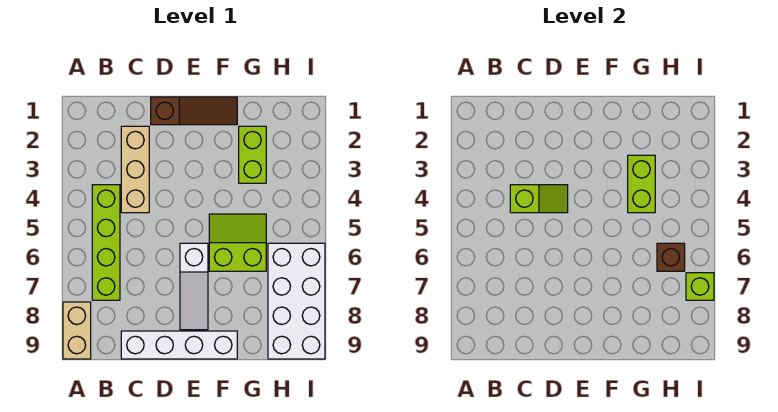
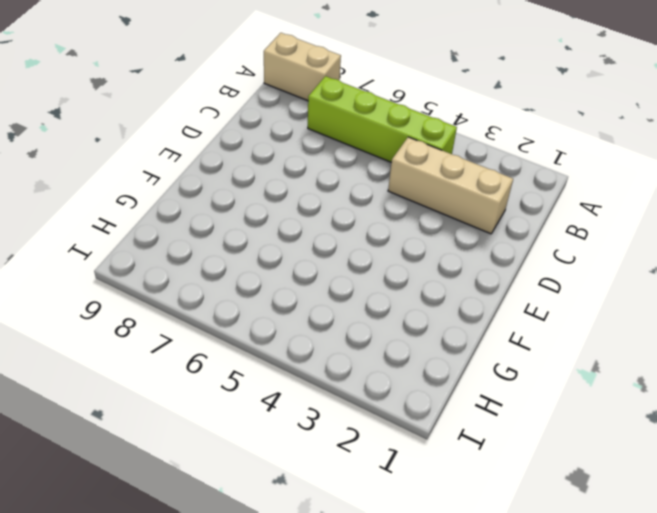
none -> white 1x4 brick [121,331,237,359]
none -> brown 1x3 slope [151,97,237,125]
none -> white 1x3 slope [180,243,208,330]

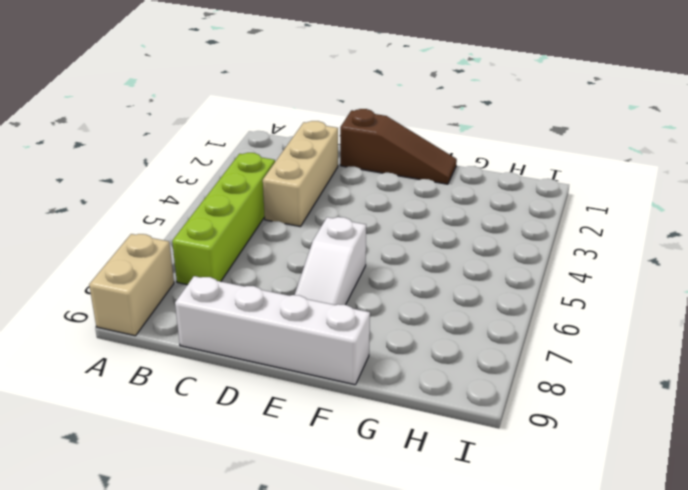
none -> lime 2x2 slope [209,214,266,271]
none -> lime 1x2 brick [239,126,266,183]
none -> white 2x4 brick [268,243,325,359]

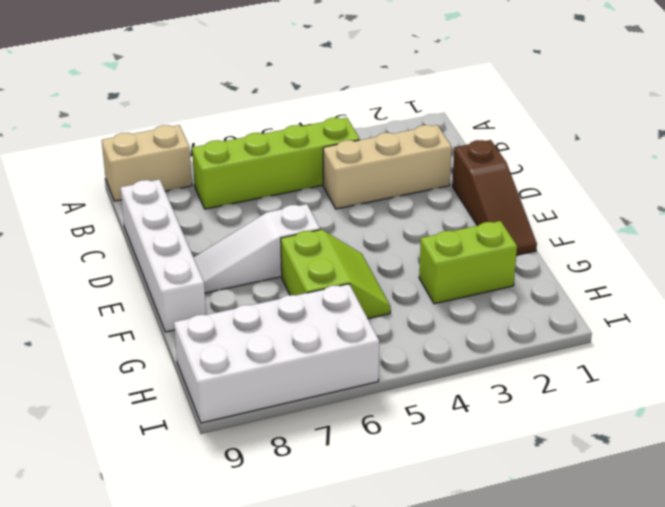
none -> lime 1x2 slope [510,185,568,213]
none -> lime 1x2 brick [628,155,655,213]
none -> brown 1x1 brick [657,243,685,271]

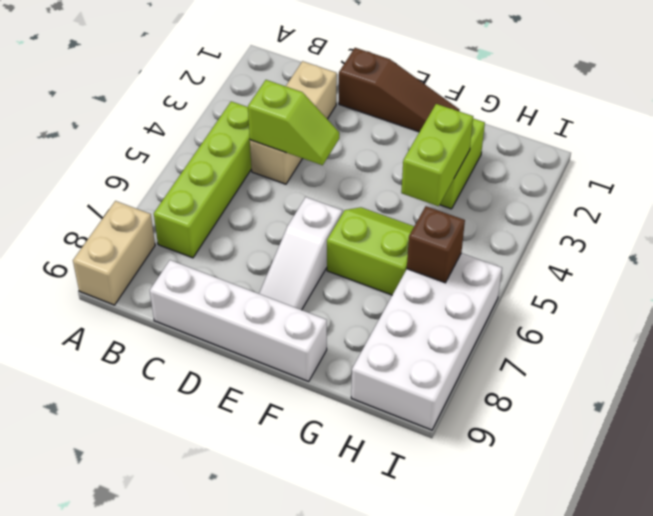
none -> lime 1x1 brick [686,273,714,300]

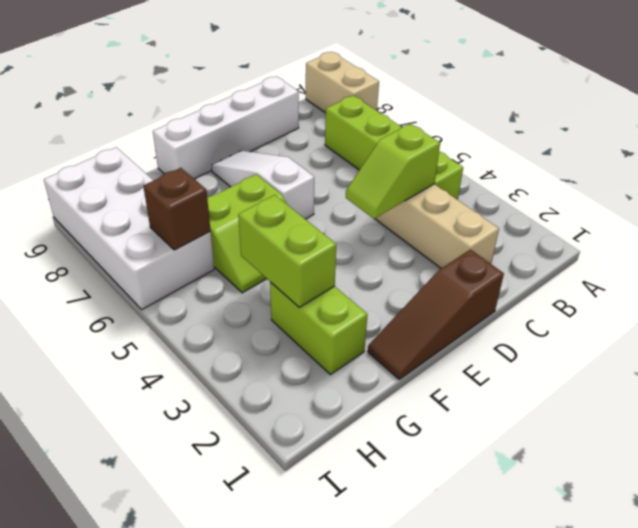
none -> lime 1x1 brick [686,273,714,300]

